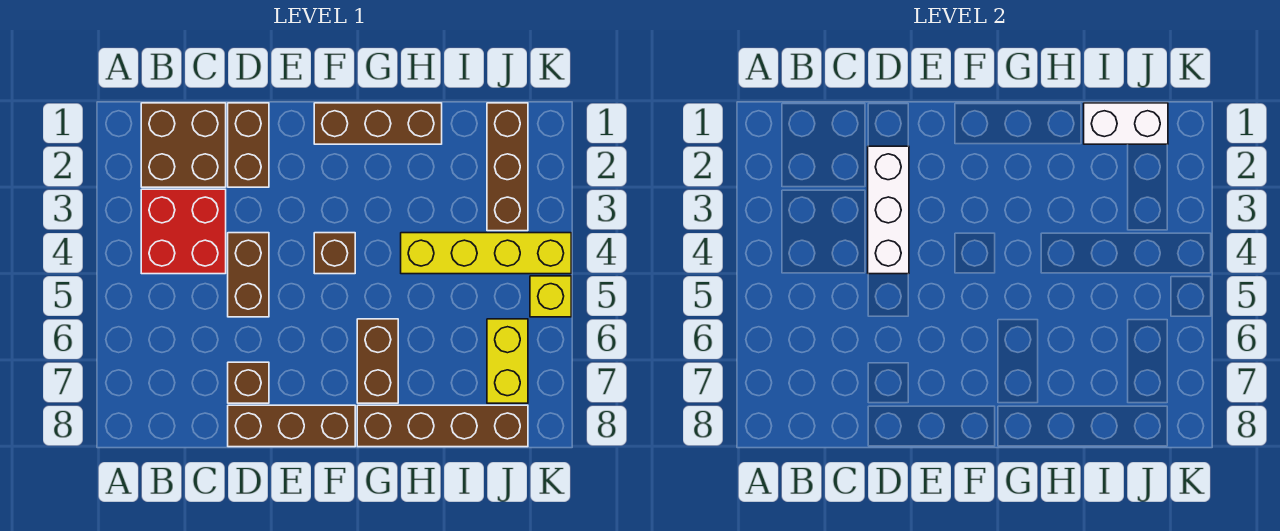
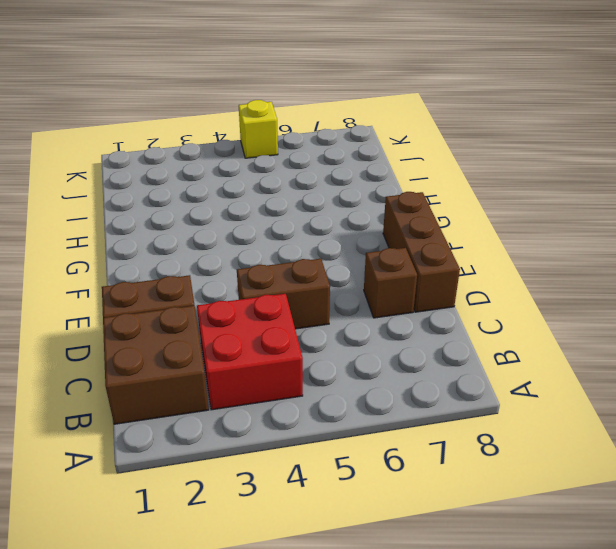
none -> brown 1x3 brick [314,103,442,144]
none -> brown 1x1 brick [314,233,355,274]
none -> brown 1x2 brick [357,319,398,403]

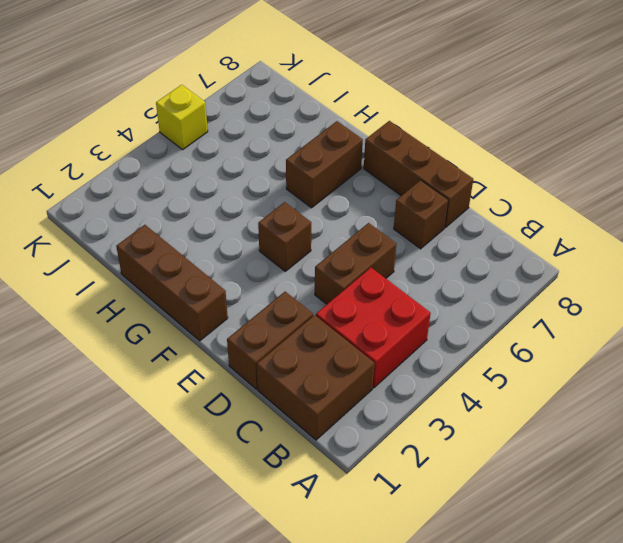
none -> brown 1x4 brick [357,405,528,447]
none -> yellow 1x4 brick [401,233,571,274]
none -> brown 1x3 brick [487,103,528,231]

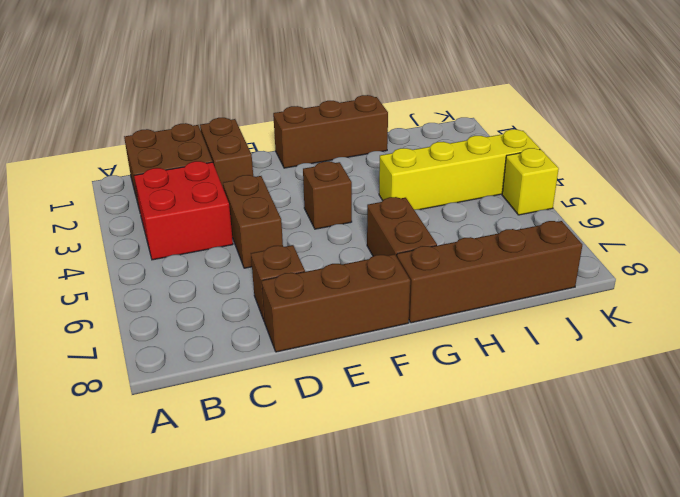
none -> brown 1x3 brick [487,103,528,231]
none -> yellow 1x2 brick [487,319,528,403]
none -> white 1x3 brick [868,146,909,274]

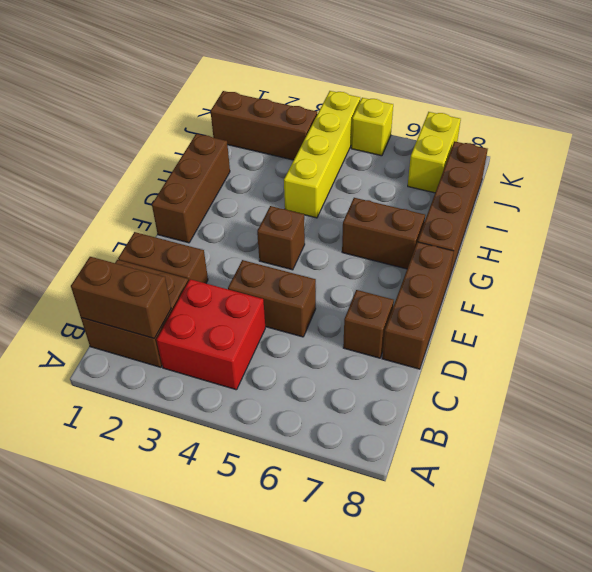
brown 1x2 brick [71,257,171,339] -> none
yellow 1x2 brick [408,112,461,193] -> yellow 1x2 brick turned to [487,319,528,403]
none -> white 1x3 brick [868,146,909,274]
none -> white 1x2 brick [1084,103,1168,144]

